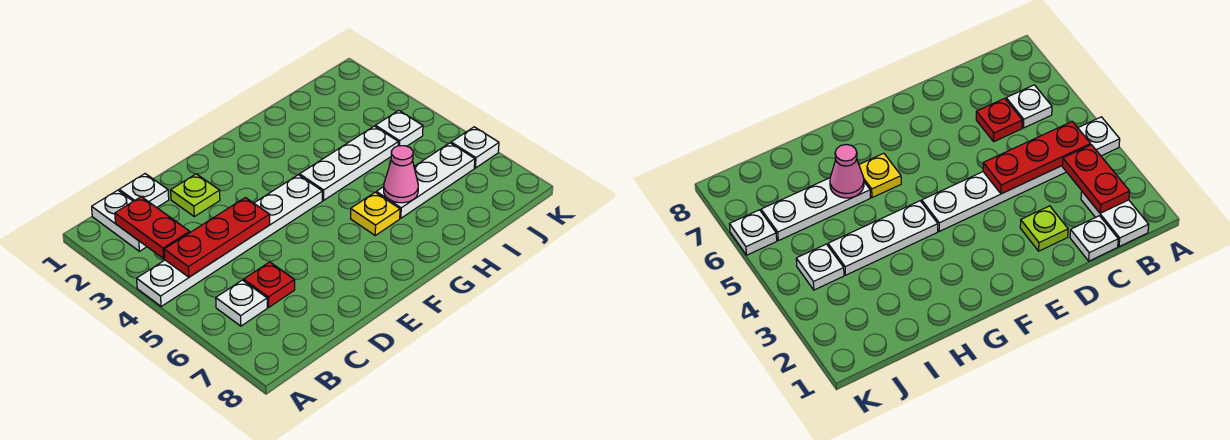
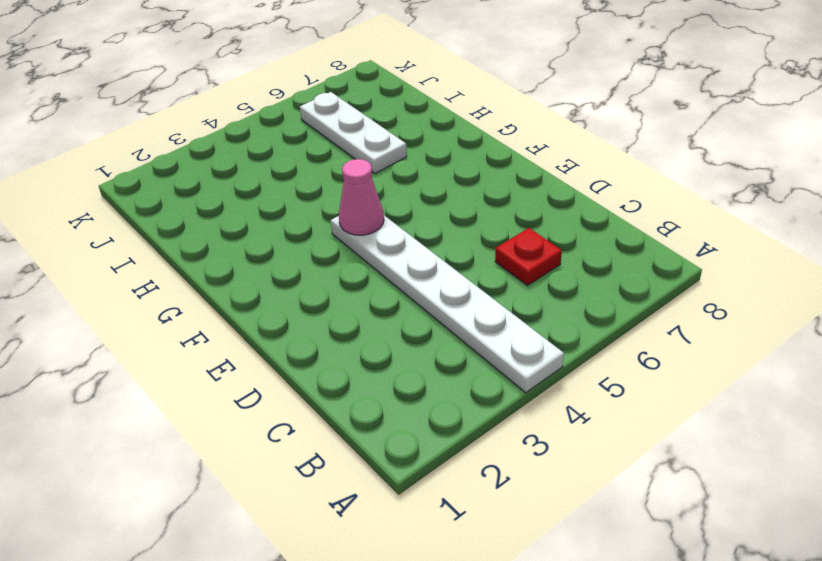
pink 1x1 cone [339,159,384,235] -> pink 1x1 cone moved to [384,146,418,203]
none -> white 1x2 plate [92,190,147,251]
none -> white 1x1 plate [216,280,267,326]
none -> white 1x1 plate [119,174,169,207]

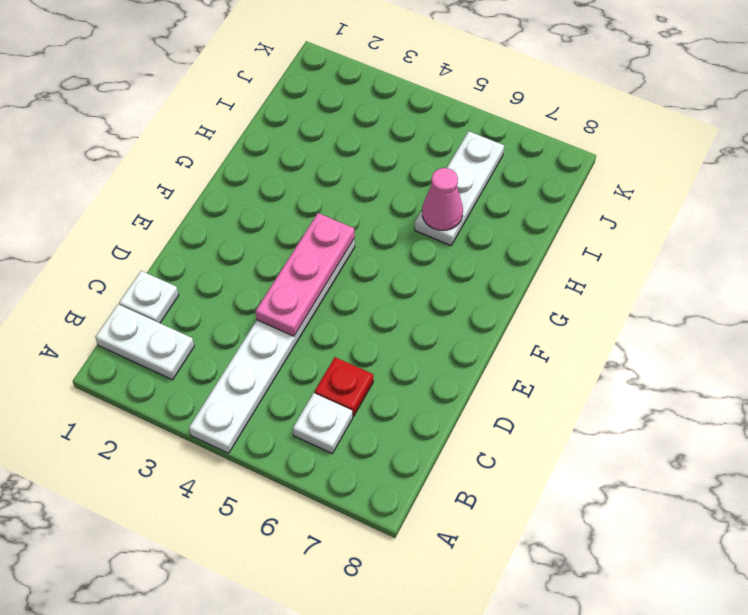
pink 1x3 plate [256,213,355,336] -> red 1x3 plate [164,198,270,277]
none -> lime 1x1 plate [171,174,220,217]
none -> white 1x3 plate [300,126,398,200]
none -> yellow 1x1 plate [351,192,400,235]

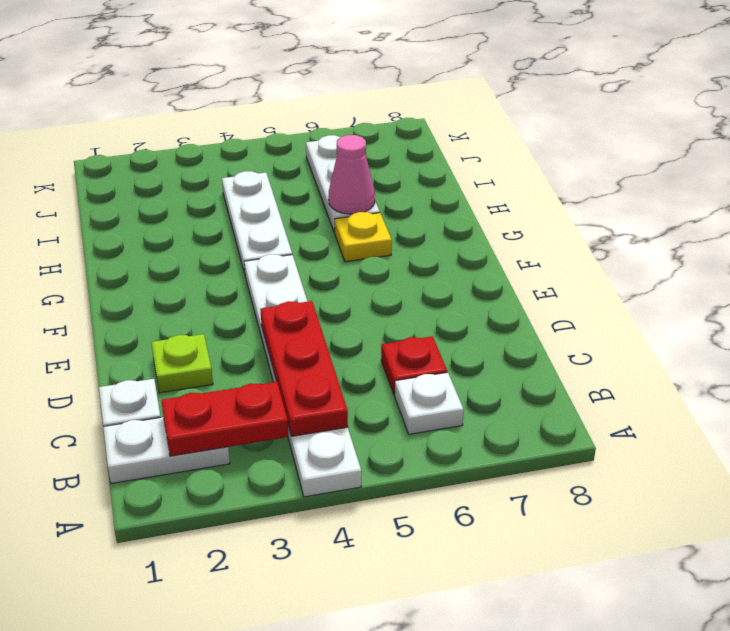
none -> white 1x1 plate [375,110,423,146]
none -> white 1x1 plate [451,127,499,168]

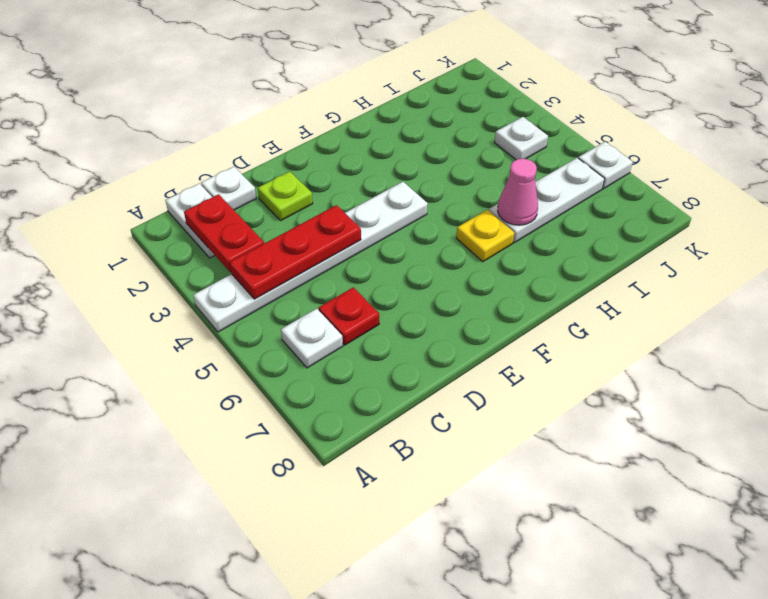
none -> white 1x3 plate [300,126,398,200]

